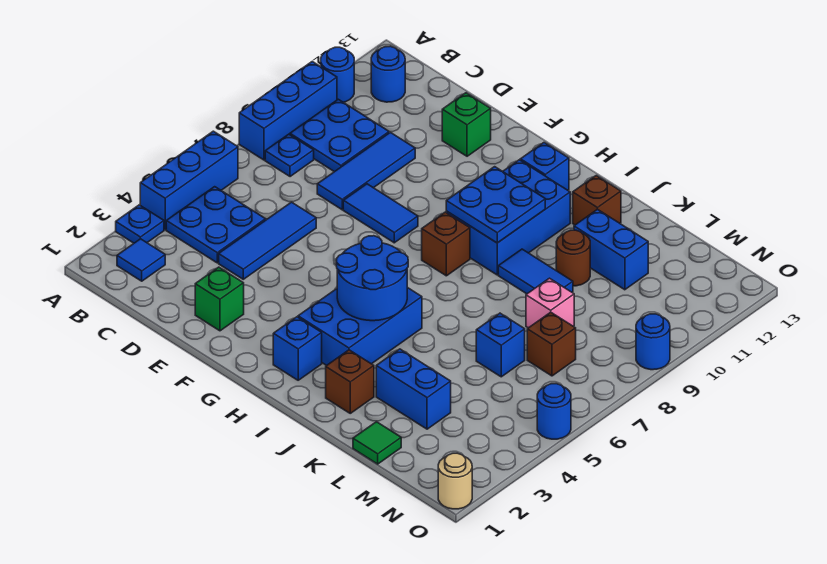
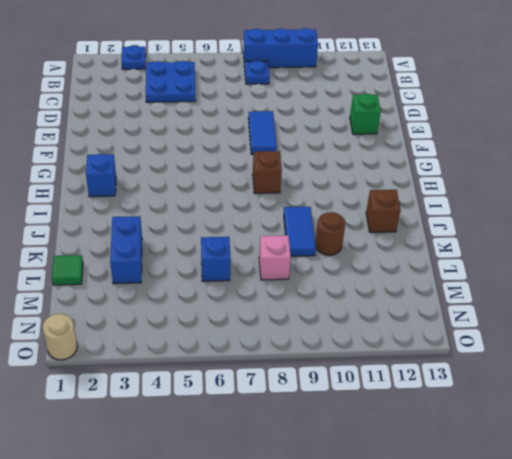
none -> blue 1x3 brick [140,131,238,230]
none -> blue 1x1 round brick [321,47,354,102]
none -> blue 1x1 tile [117,239,165,281]
none -> blue 2x2 plate [290,99,389,172]

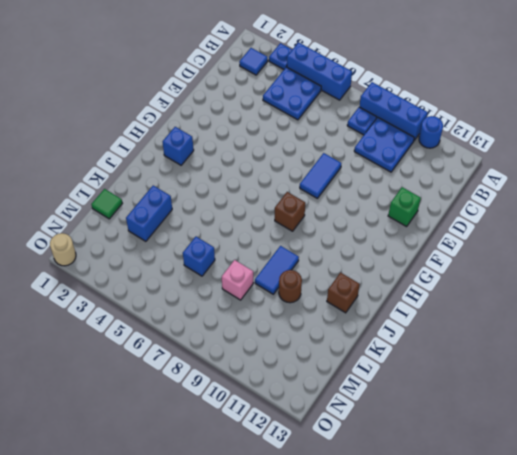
none -> blue 1x1 round brick [371,46,405,102]
none -> blue 1x3 tile [219,202,316,279]
none -> blue 1x3 tile [317,132,415,210]
none -> green 1x1 brick [195,267,244,331]

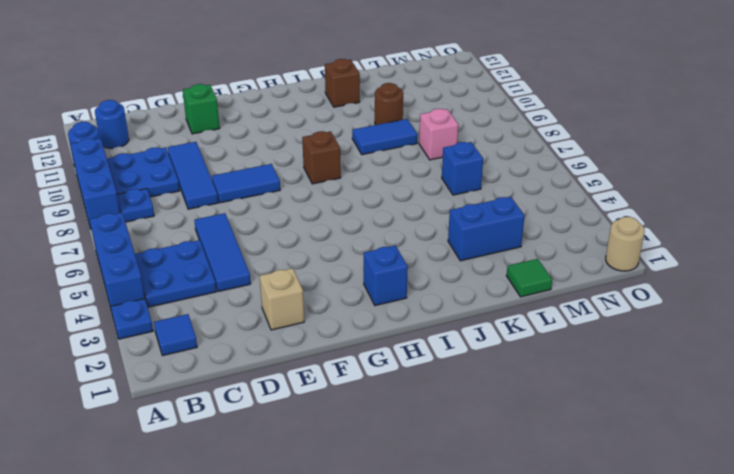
tan 1x1 brick [260,268,304,330] -> green 1x1 brick [195,267,244,331]
none -> blue 2x3 brick [298,287,422,366]
none -> blue 2x3 brick [446,160,570,275]
none -> blue 1x1 brick [520,143,569,190]
none -> brown 1x1 brick [326,350,374,413]

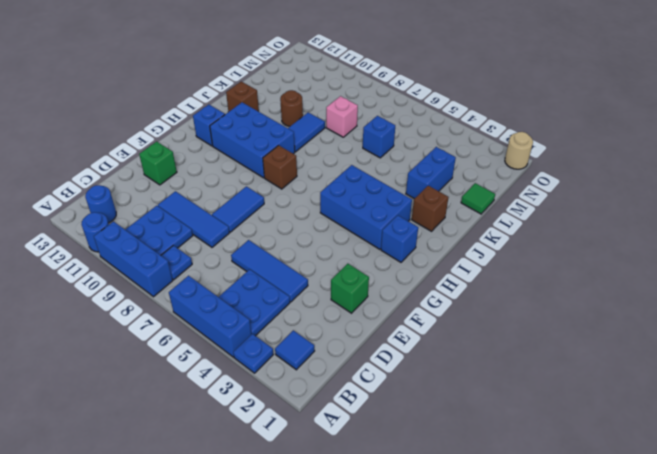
none -> blue 1x2 brick [574,209,648,290]
none -> brown 1x1 brick [527,312,576,376]
none -> blue 1x1 round brick [537,384,571,439]
none -> blue 1x1 round brick [636,314,670,370]

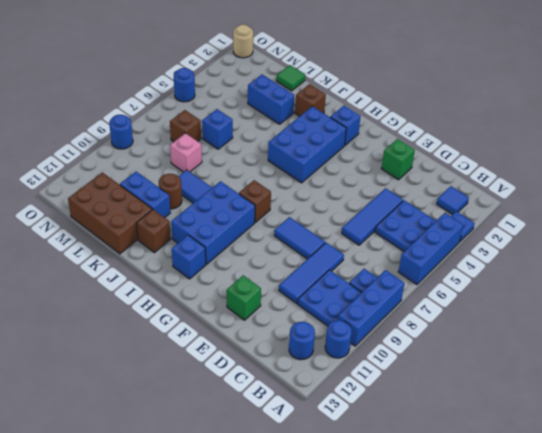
brown 2x3 brick [68,172,152,254] -> none
none -> blue 2x2 round brick [336,236,408,321]
none -> blue 2x2 plate [446,167,545,243]

